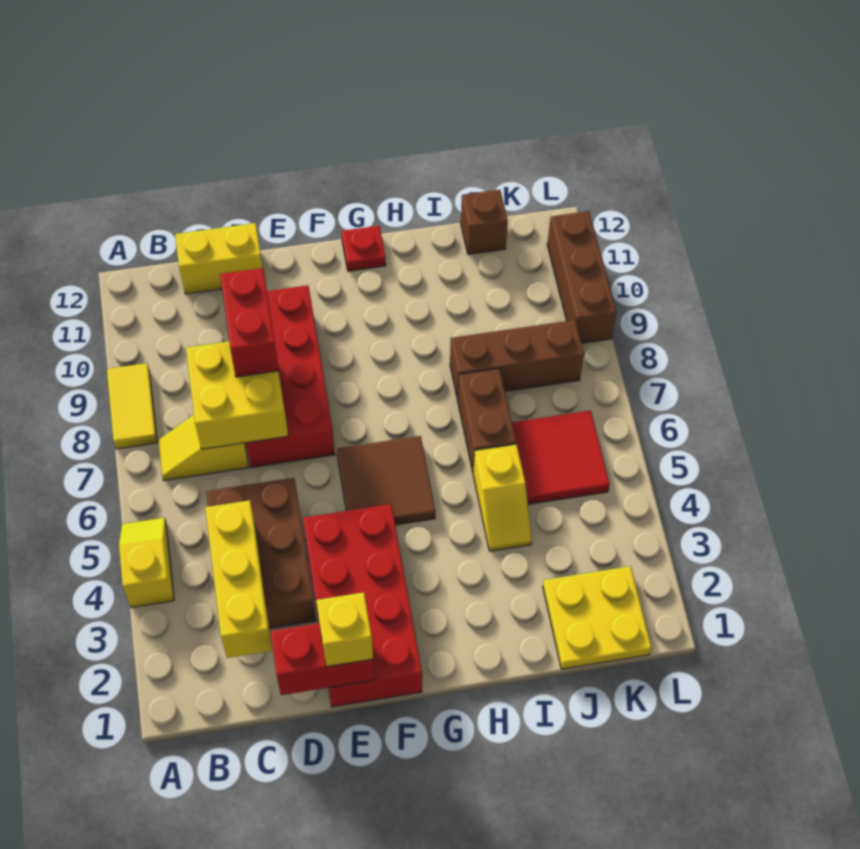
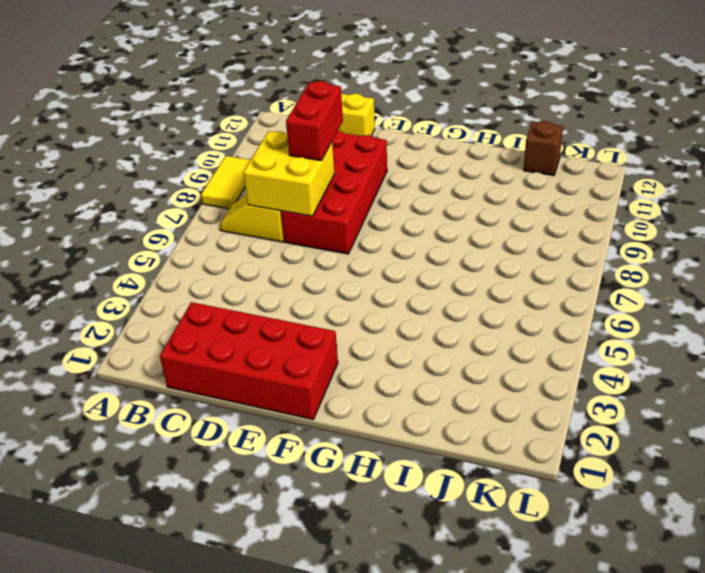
red 2x4 brick [160,302,338,419] -> red 2x4 brick turned to [303,504,422,707]
none -> yellow 1x2 slope [119,518,174,608]
none -> brown 2x3 brick [206,478,316,628]
none -> brown 2x2 tile [337,436,436,525]

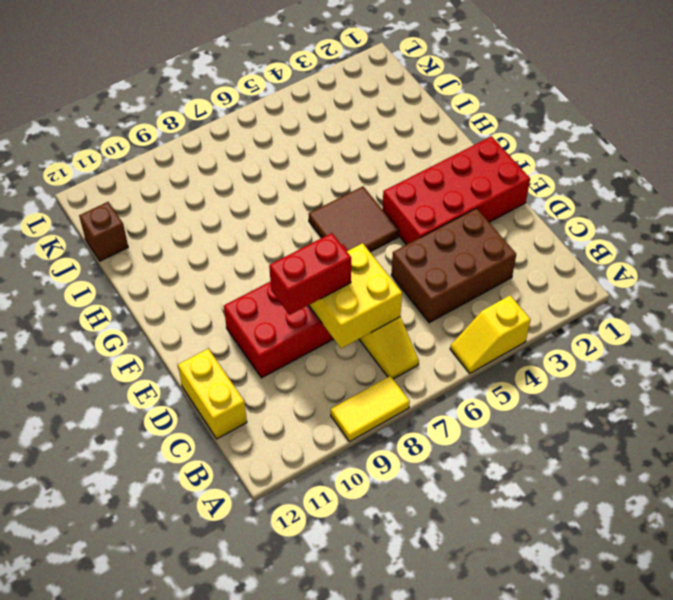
none -> red 1x1 plate [341,226,386,271]
none -> yellow 1x2 slope [473,444,532,551]
none -> brown 1x2 brick [458,369,516,472]

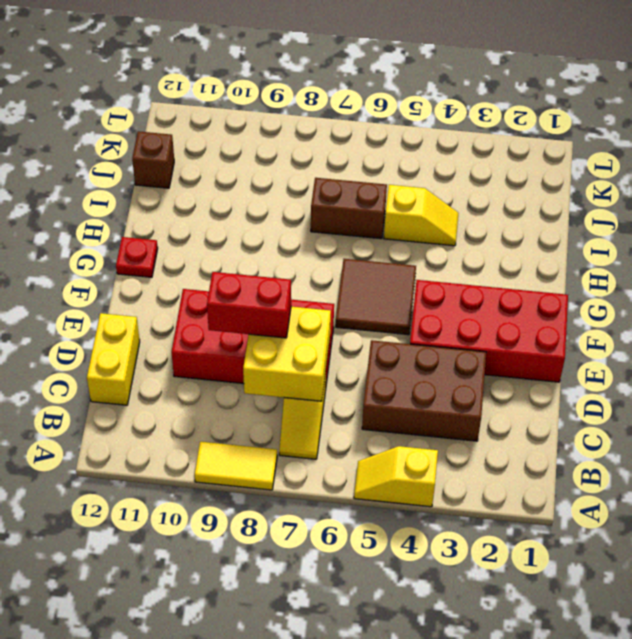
none -> brown 1x3 brick [450,320,584,399]
none -> yellow 2x2 plate [543,566,652,669]
none -> red 2x2 tile [512,410,610,504]

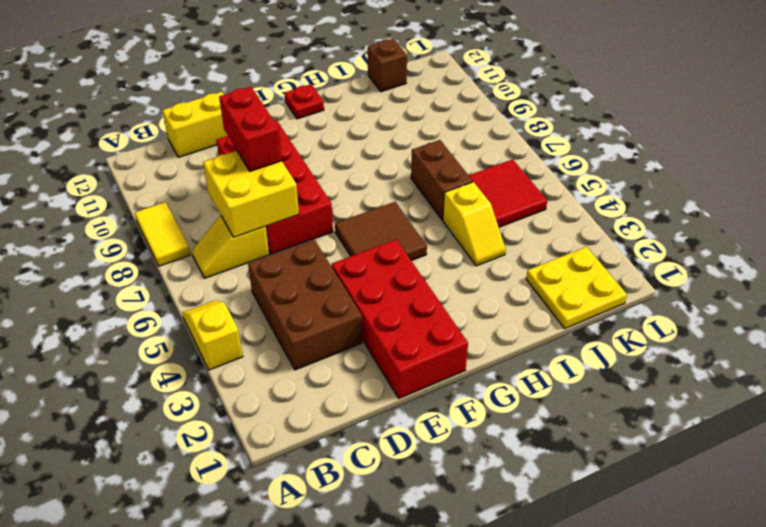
none -> brown 1x3 brick [450,320,584,399]
none -> brown 1x3 brick [547,211,617,343]
none -> yellow 1x3 brick [205,500,272,658]

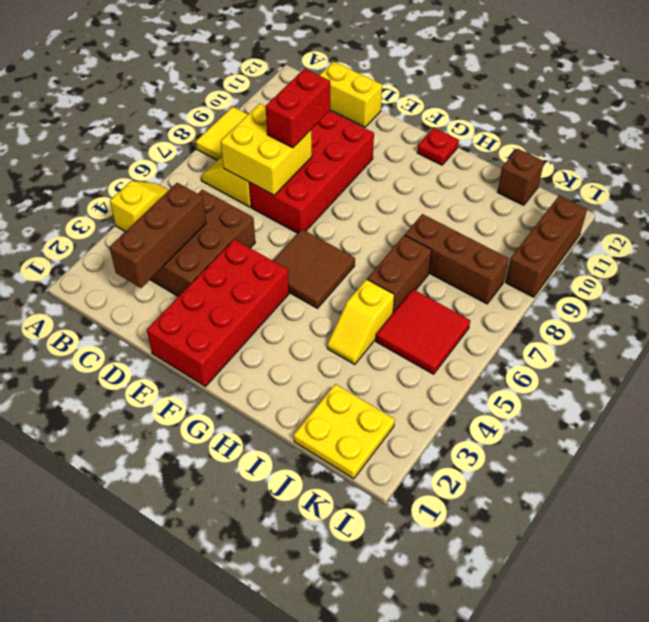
brown 1x3 brick [110,183,206,288] -> yellow 1x3 brick [205,500,272,658]
none -> red 1x2 brick [271,623,374,695]
none -> yellow 1x1 brick [316,592,373,667]

